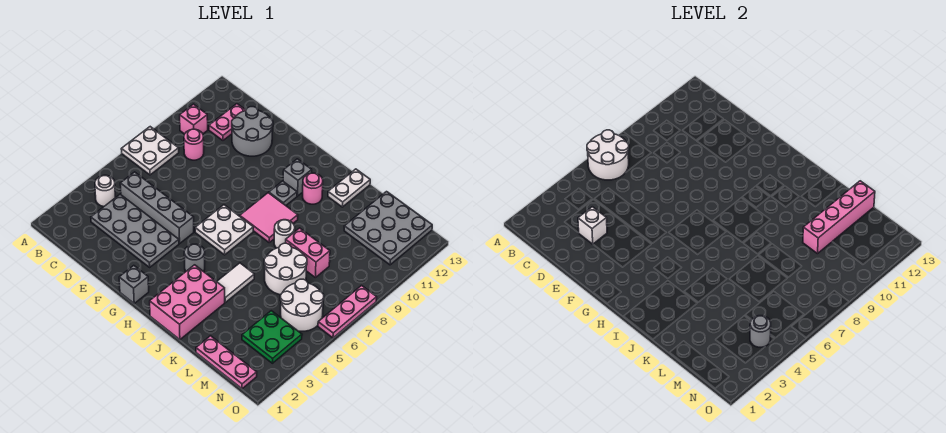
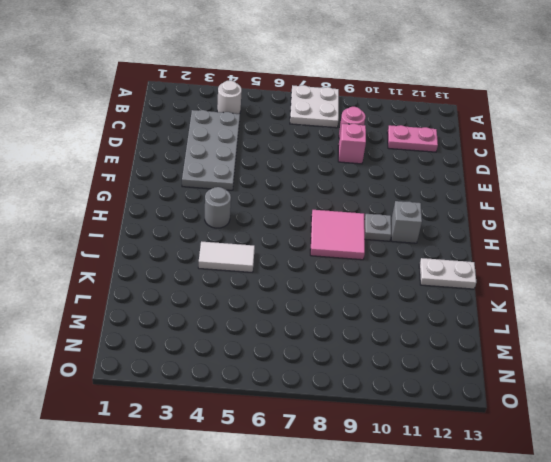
pink 1x1 brick [338,124,366,164] -> pink 1x1 brick moved to [180,104,208,134]
none -> grey 1x4 brick [120,172,194,243]
none -> grey 2x2 round brick [232,107,273,156]
none -> grey 1x1 brick [119,266,149,303]
none -> white 2x2 plate [195,205,253,255]

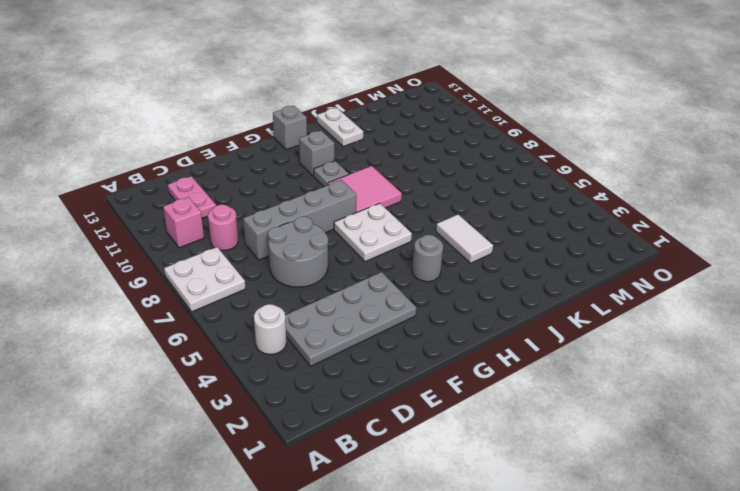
grey 2x2 round brick [268,216,328,287] -> grey 2x2 round brick moved to [232,107,273,156]
grey 1x4 brick [243,180,356,260] -> grey 1x4 brick moved to [120,172,194,243]
grey 1x1 brick [273,106,307,150] -> grey 1x1 brick moved to [119,266,149,303]
none -> pink 2x3 brick [150,265,225,340]
none -> pink 1x1 round brick [303,173,323,204]
none -> white 1x1 round brick [274,220,295,248]
none -> white 2x2 round brick [264,243,307,295]

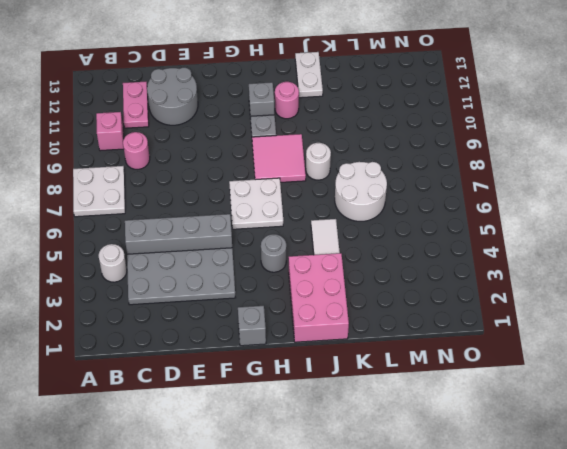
none -> pink 1x2 brick [286,228,330,277]
none -> pink 1x3 plate [196,336,257,389]
none -> grey 3x3 plate [344,192,432,265]
none -> green 2x2 plate [242,311,302,363]

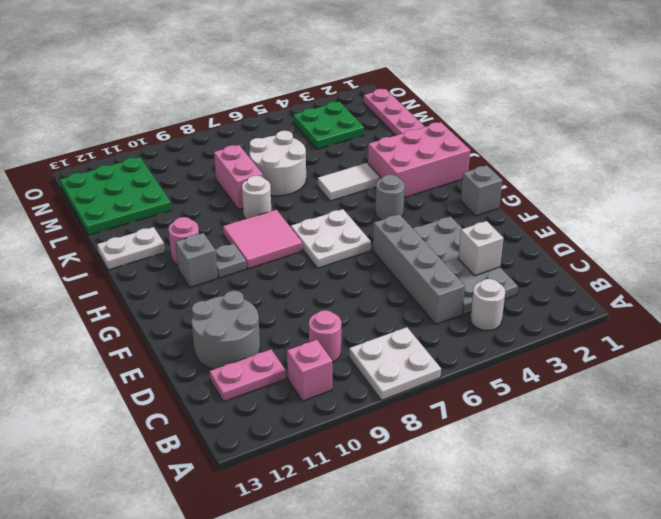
green 3x3 plate [60,157,171,235] -> grey 3x3 plate [344,192,432,265]
none -> white 2x2 round brick [280,279,324,331]
none -> pink 1x3 plate [318,286,377,338]
none -> white 2x2 round brick [587,130,629,180]
none -> pink 1x4 brick [803,181,875,254]

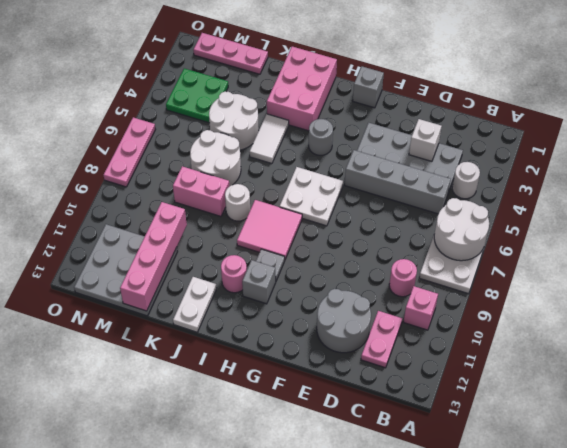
white 2x2 round brick [209,91,259,150] -> white 2x2 round brick moved to [280,279,324,331]
none -> grey 1x1 round brick [750,316,771,347]

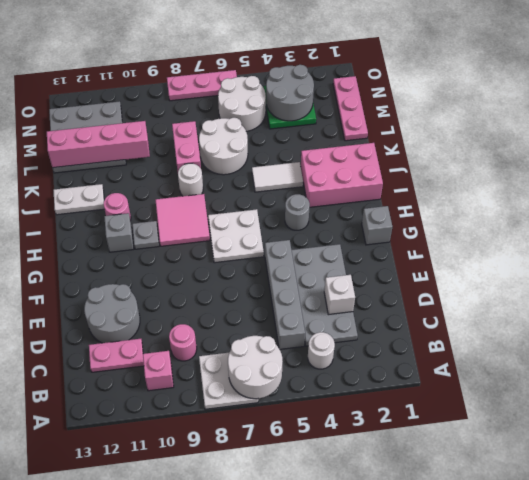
grey 2x2 round brick [266,65,314,121] -> grey 1x1 round brick [750,316,771,347]

